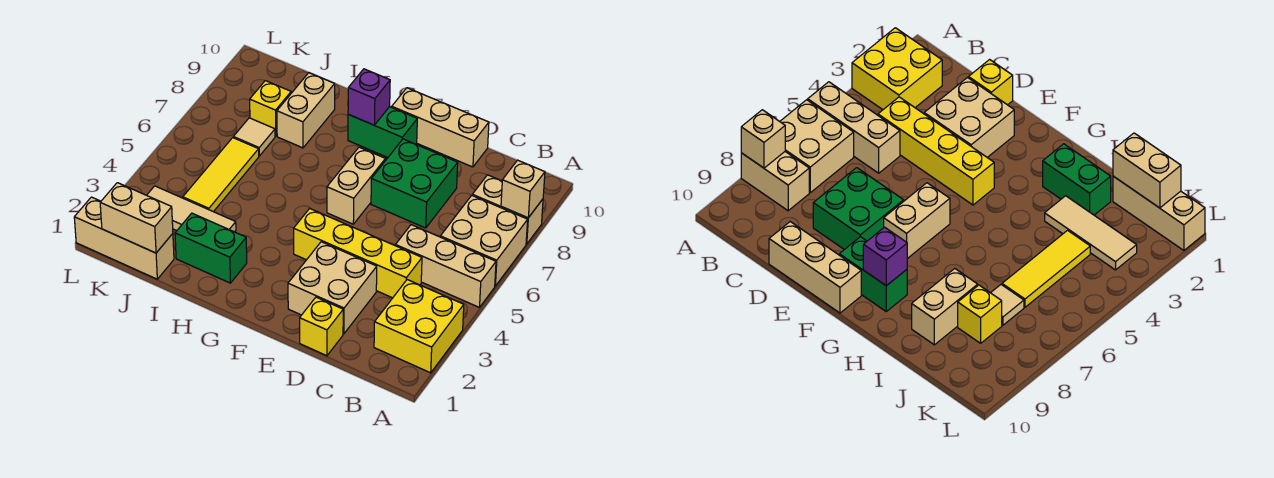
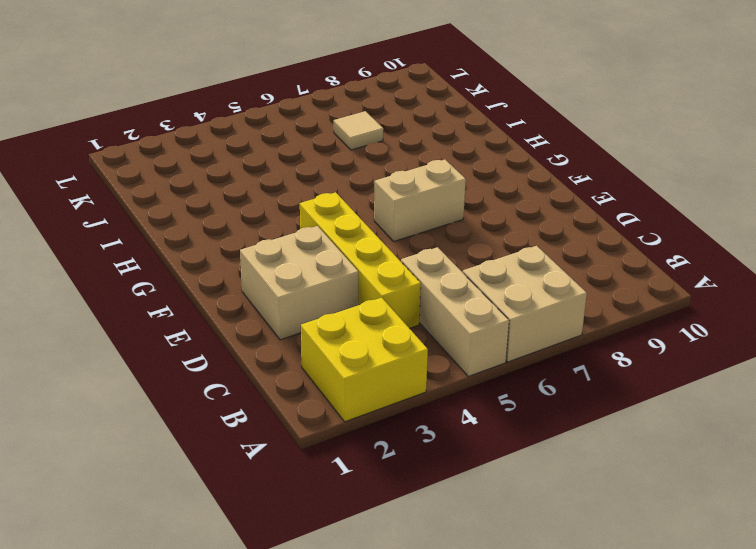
none -> tan 1x2 brick [472,175,543,244]
none -> yellow 1x1 brick [300,297,343,356]
none -> green 2x2 brick [371,139,458,228]

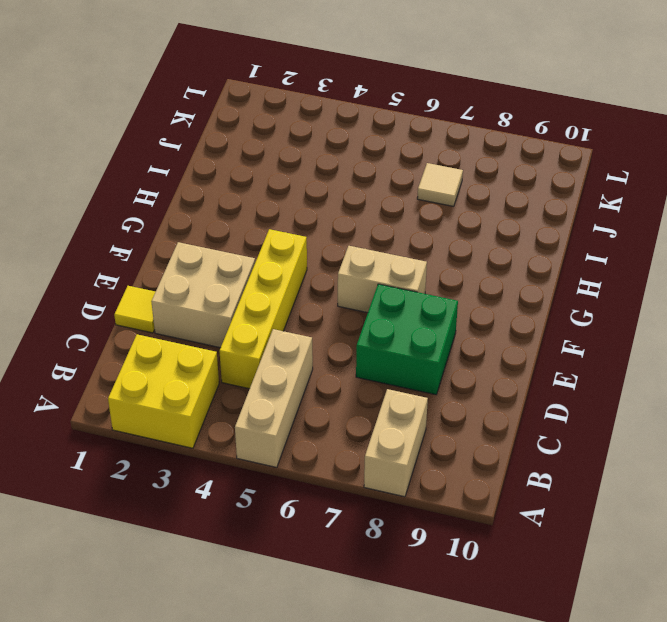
yellow 1x1 tile [114,286,155,333] -> yellow 1x1 brick [300,297,343,356]
none -> tan 2x2 brick [440,195,528,286]
none -> tan 1x3 brick [392,88,489,167]
none -> green 1x2 brick [348,107,417,157]

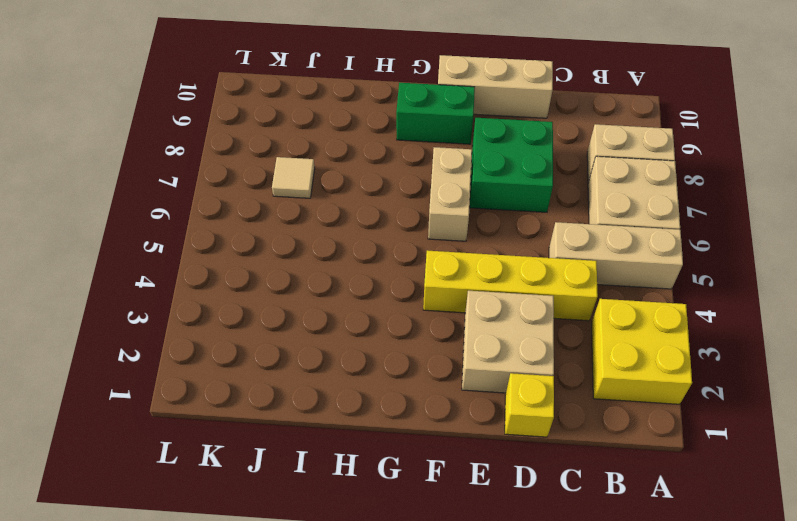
none -> green 1x2 brick [175,213,247,283]
none -> tan 1x3 tile [147,186,236,232]
none -> tan 1x2 brick [277,73,335,148]

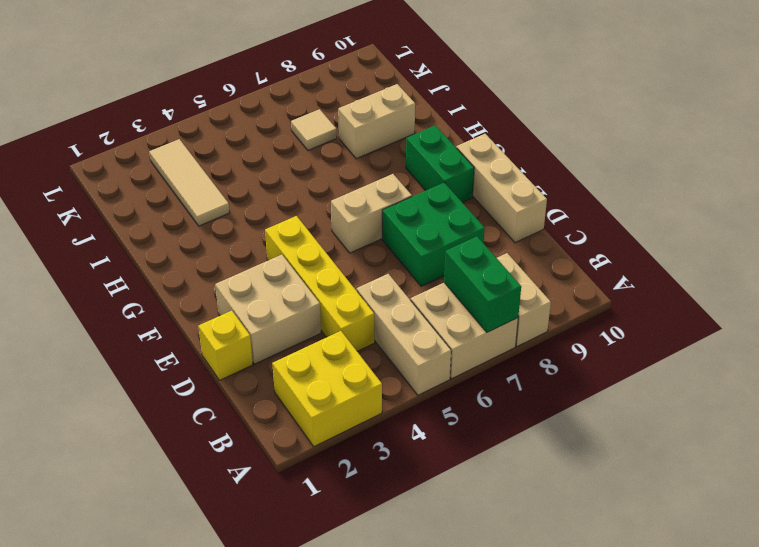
green 1x2 brick [444,237,521,332] -> green 1x2 brick moved to [175,213,247,283]
none -> tan 1x3 brick [74,197,174,279]
none -> yellow 1x3 tile [183,138,259,212]
none -> yellow 1x1 brick [250,81,291,136]

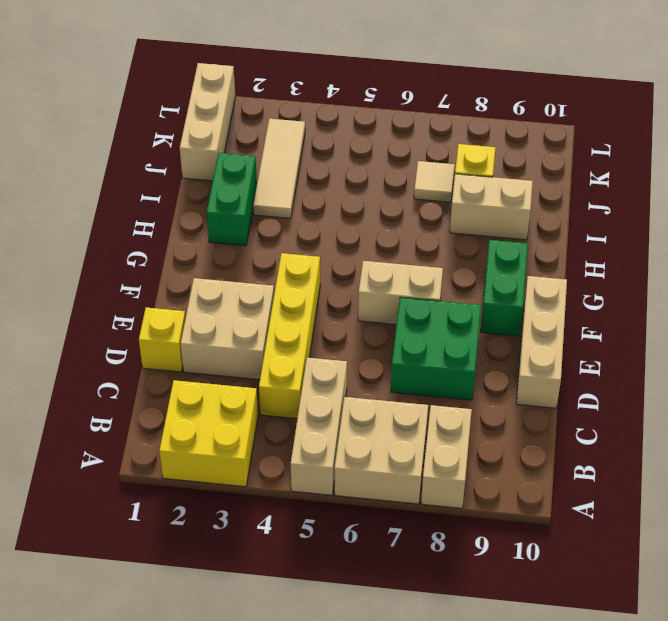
none -> yellow 1x3 tile [183,138,259,212]
none -> tan 1x1 brick [501,160,545,218]
none -> purple 1x1 brick [348,69,390,125]

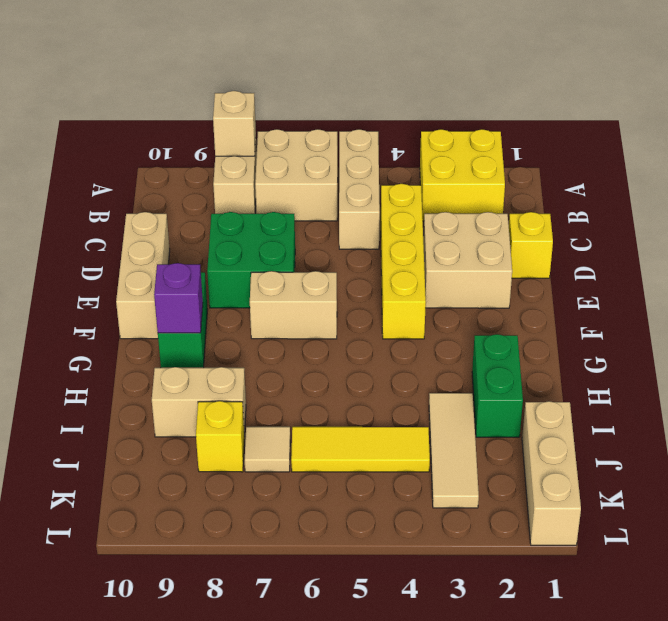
none -> tan 1x2 brick [100,183,173,253]

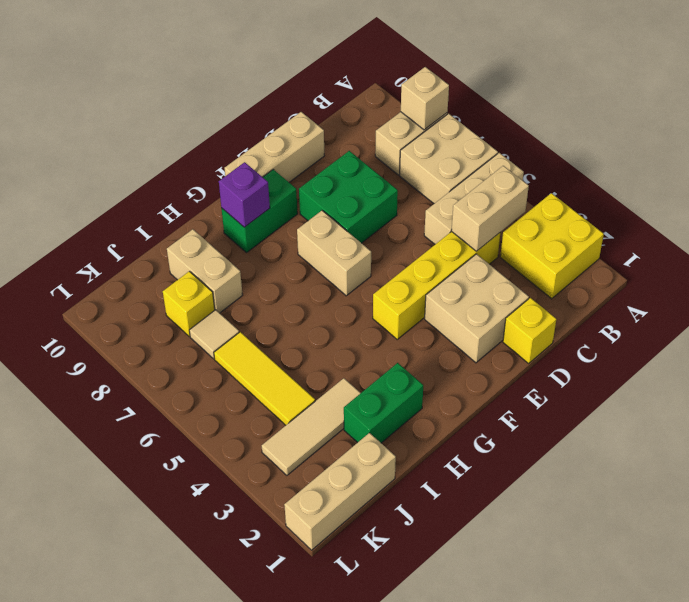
tan 1x2 brick [451,166,529,251] -> tan 1x2 brick moved to [100,183,173,253]

